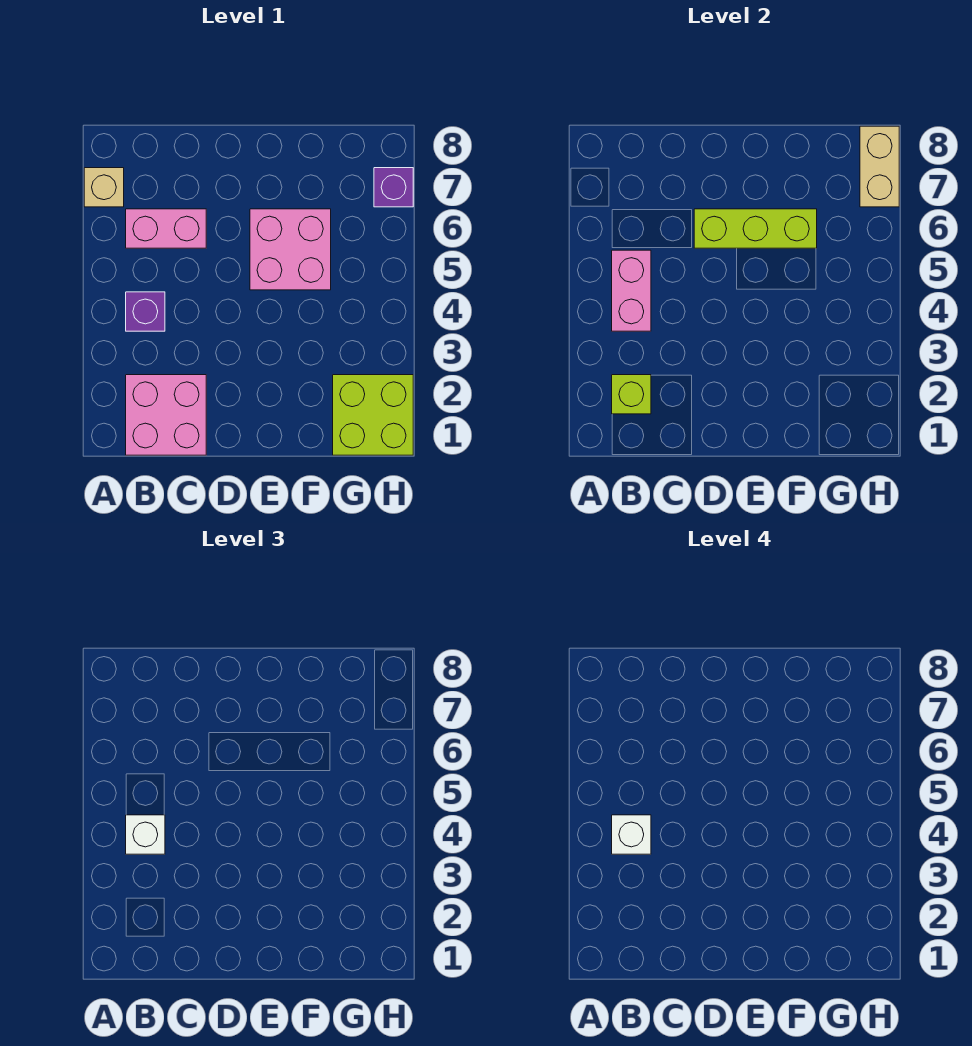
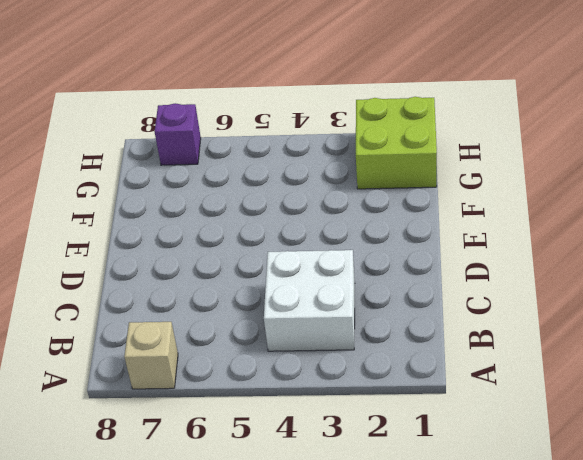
white 2x2 brick [264,250,355,351] -> purple 1x1 brick [126,292,165,331]
none -> pink 2x2 brick [126,375,206,455]
none -> pink 1x2 brick [126,209,206,248]
none -> pink 2x2 brick [250,209,331,290]

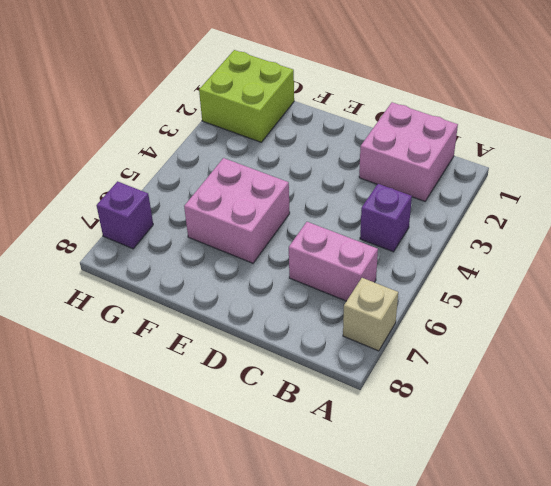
none -> lime 1x1 brick [612,375,651,414]
none -> pink 1x2 brick [612,250,651,331]
none -> lime 1x3 brick [694,209,817,248]

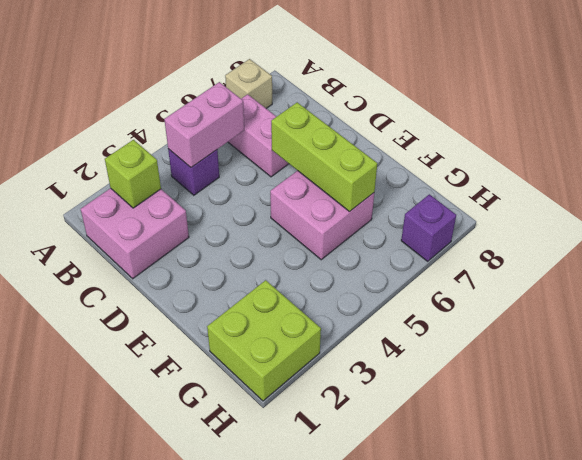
none -> tan 1x2 brick [860,126,899,207]
none -> white 1x1 brick [126,815,165,854]
none -> white 1x1 brick [612,815,651,854]

